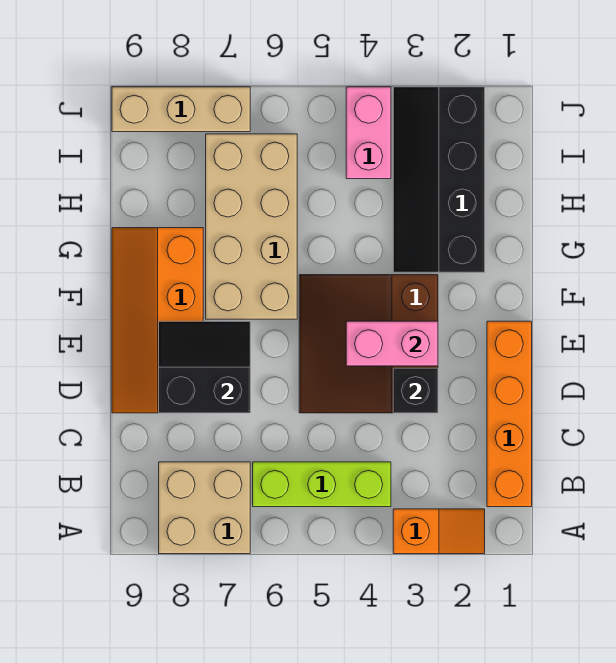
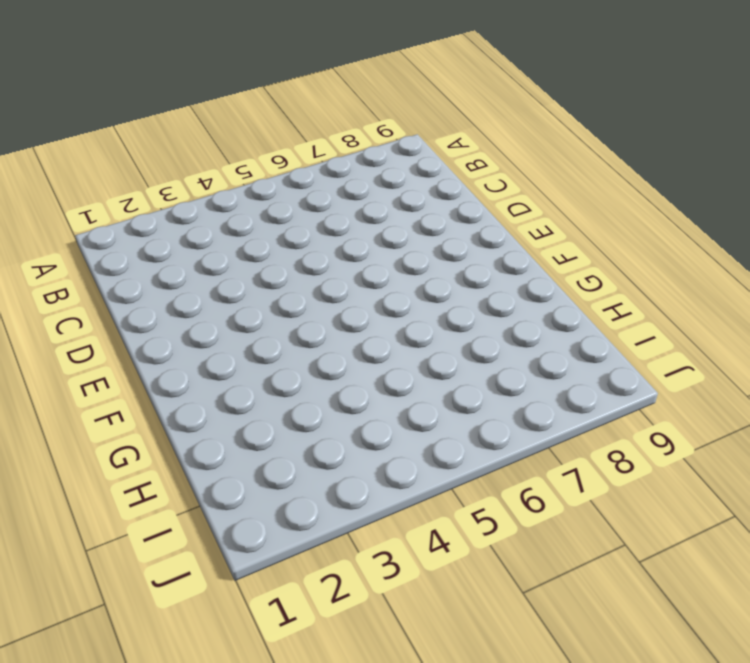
none -> orange 1x2 slope [393,509,485,554]
none -> tan 2x2 brick [159,462,250,554]
none -> orange 1x4 brick [487,321,532,507]

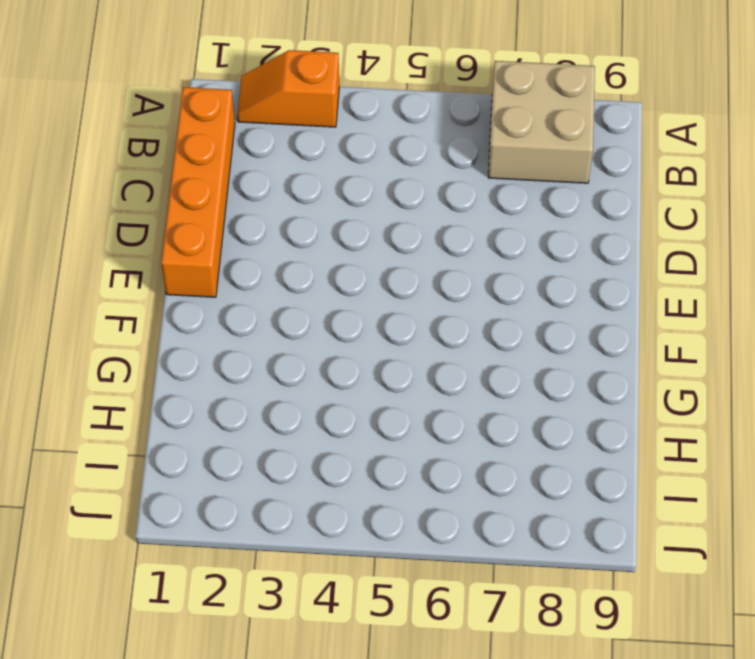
none -> lime 1x3 brick [253,462,391,507]
none -> brown 3x3 slope [299,275,438,413]
none -> orange 2x4 slope [112,228,203,413]

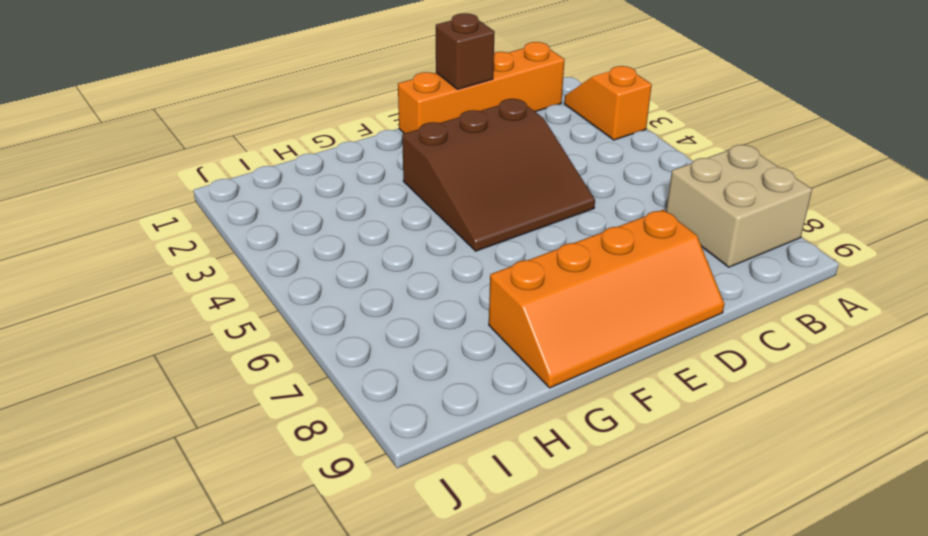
brown 1x1 brick [436,13,495,89] -> none
none -> lime 1x3 brick [253,462,391,507]
none -> tan 2x4 brick [206,134,297,319]
none -> black 2x4 slope [393,87,485,272]

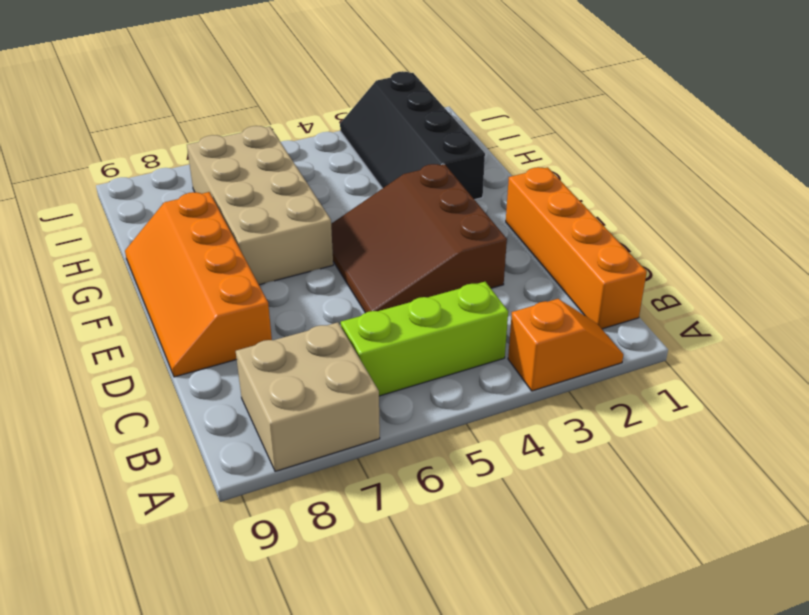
none -> pink 1x2 brick [346,87,391,179]
none -> tan 1x3 brick [112,87,250,132]
none -> black 1x1 brick [393,368,438,413]

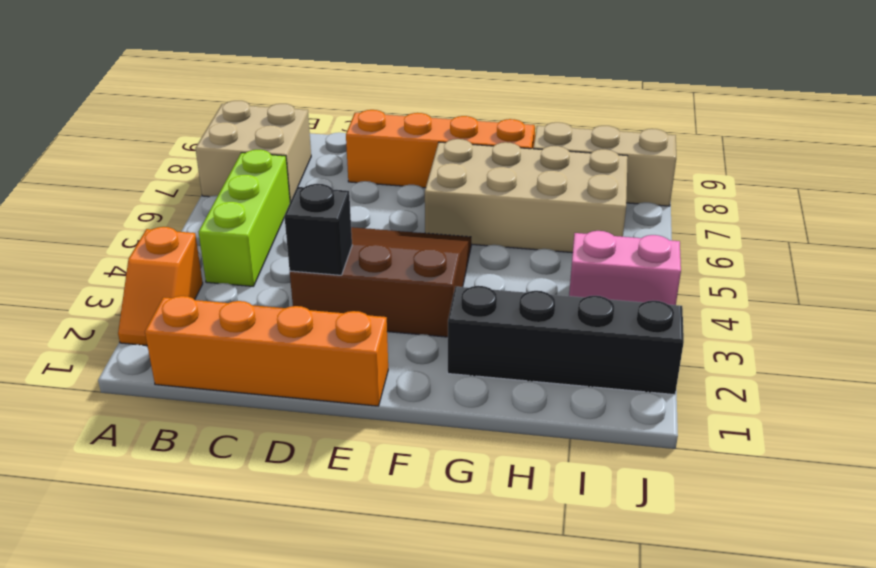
tan 1x3 brick [533,122,676,206] -> tan 1x3 brick turned to [112,87,250,132]
none -> black 2x2 slope [159,321,250,413]
none -> pink 1x2 brick [346,321,438,366]

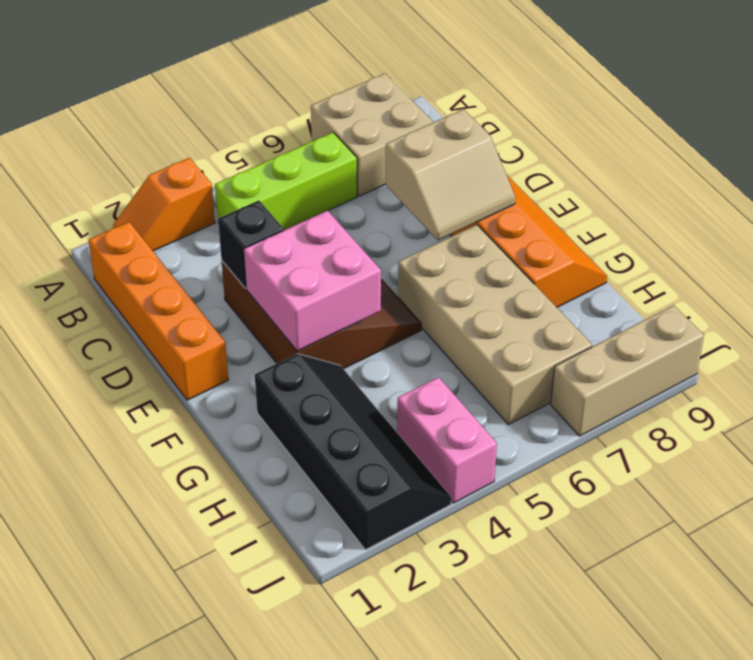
tan 2x2 slope [386,109,515,240] -> black 2x2 slope [159,321,250,413]
pink 2x2 brick [244,211,381,351] -> pink 1x2 brick [346,321,438,366]

